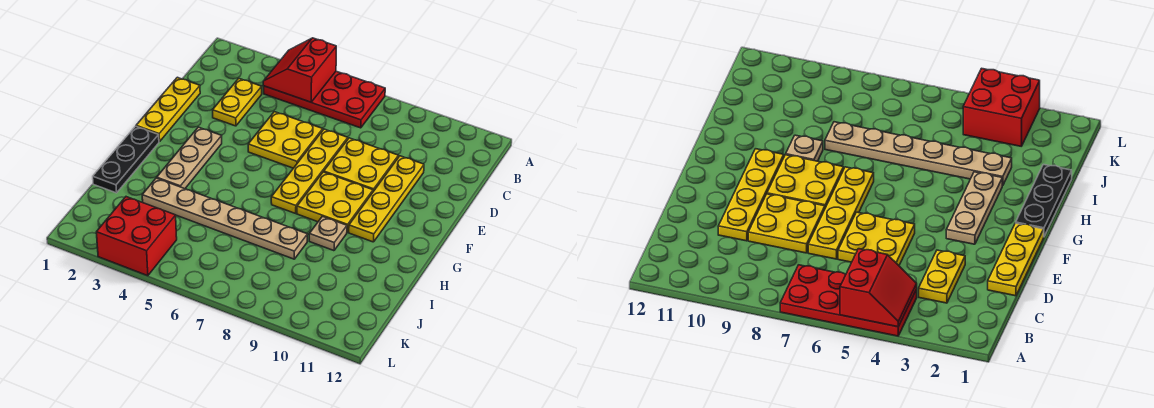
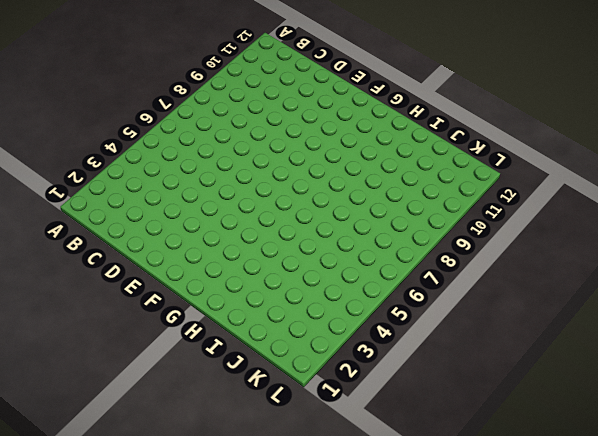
none -> red 2x4 plate [264,71,385,128]
none -> yellow 1x2 plate [213,78,262,126]
none -> yellow 1x3 plate [136,77,200,142]

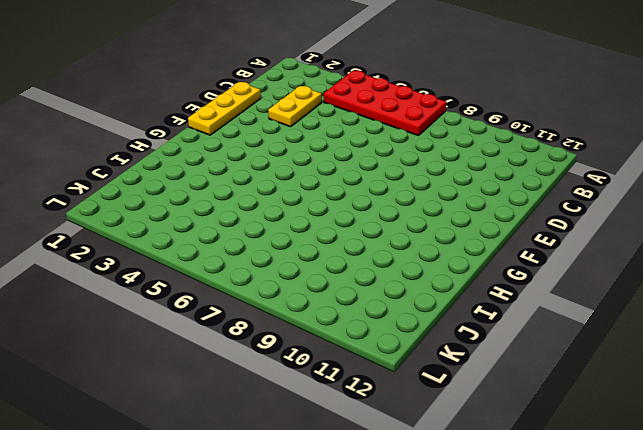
none -> yellow 2x2 plate [248,112,323,168]
none -> yellow 1x4 plate [271,129,348,213]
none -> yellow 2x2 plate [324,138,398,191]

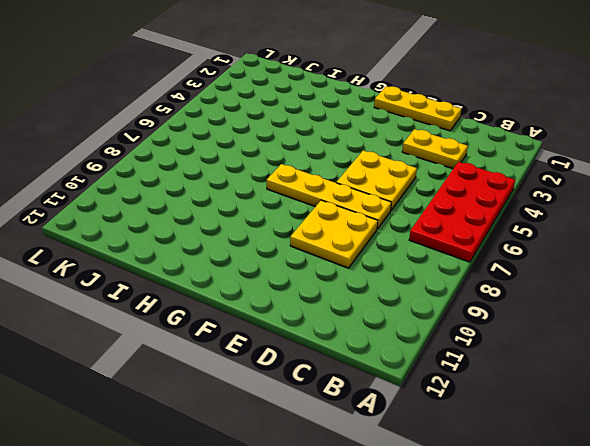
none -> yellow 1x4 plate [349,156,424,242]
none -> tan 1x3 plate [157,127,222,189]
none -> yellow 2x2 plate [297,172,373,232]

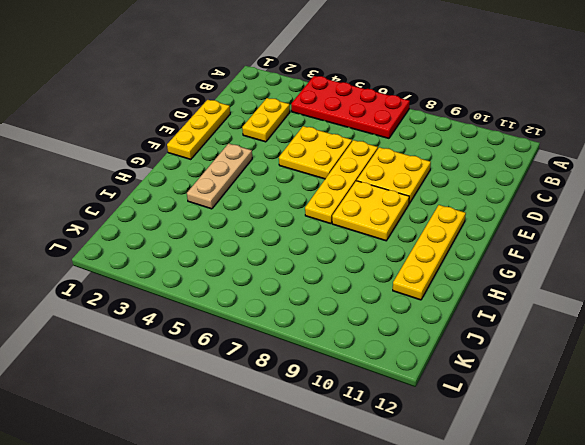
yellow 1x4 plate [393,205,466,300] -> yellow 1x4 plate moved to [349,156,424,242]
none -> black 1x3 plate [93,126,159,193]
none -> tan 1x1 plate [309,216,347,251]
none -> tan 1x6 plate [142,178,308,259]

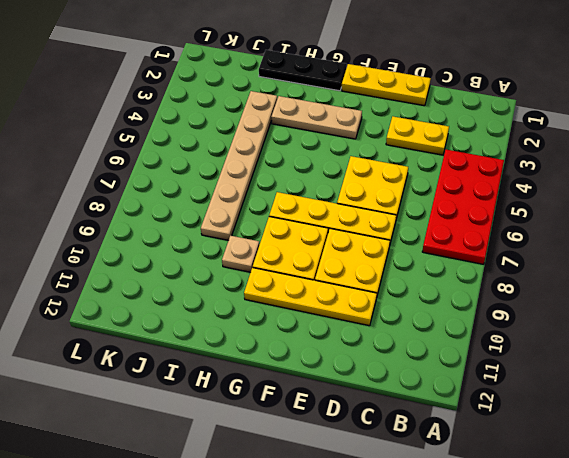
none -> red 2x2 brick [96,197,177,276]
none -> red 2x2 slope [263,38,336,102]

